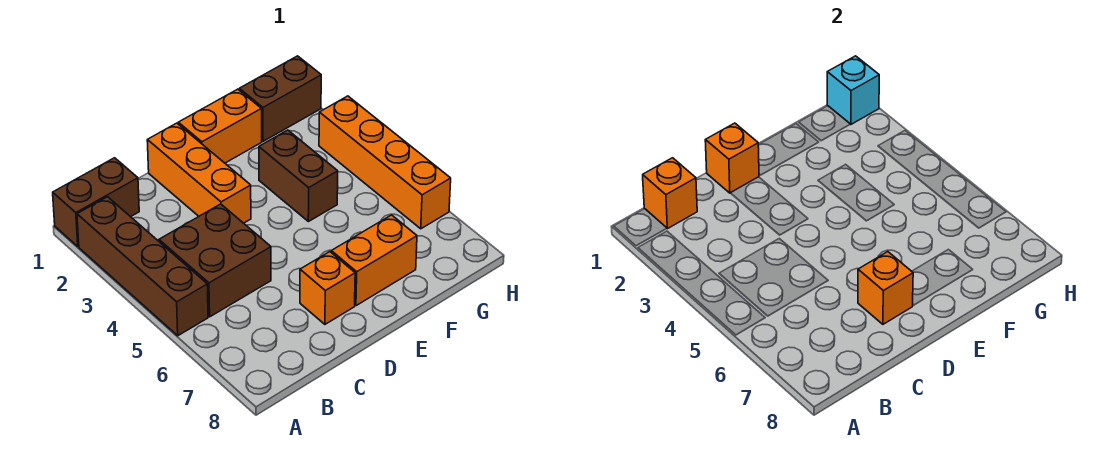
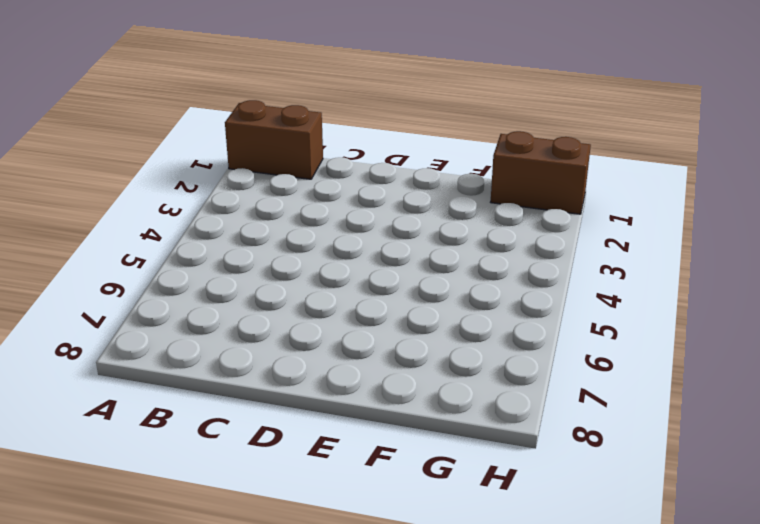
none -> brown 1x4 brick [77,197,208,336]
none -> brown 2x2 brick [159,204,271,317]
none -> orange 1x3 brick [147,123,251,223]

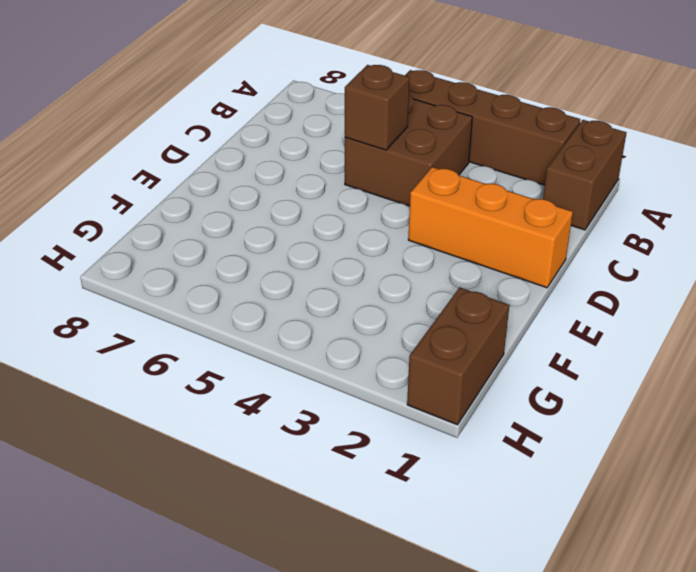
brown 1x1 brick [345,65,409,150] -> none
none -> orange 1x1 brick [300,252,355,324]
none -> orange 1x2 brick [178,89,262,163]
none -> orange 1x2 brick [331,215,417,306]

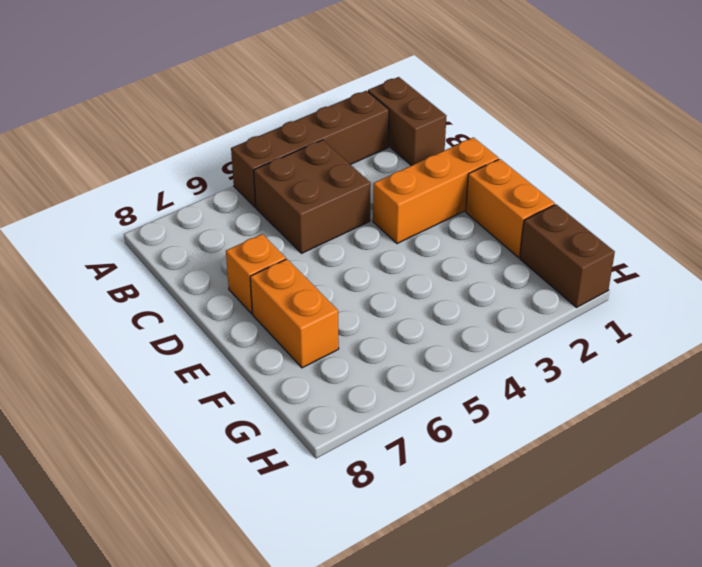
none -> brown 1x2 brick [259,130,338,222]
none -> orange 1x4 brick [319,96,451,229]
none -> orange 1x1 brick [643,158,697,229]

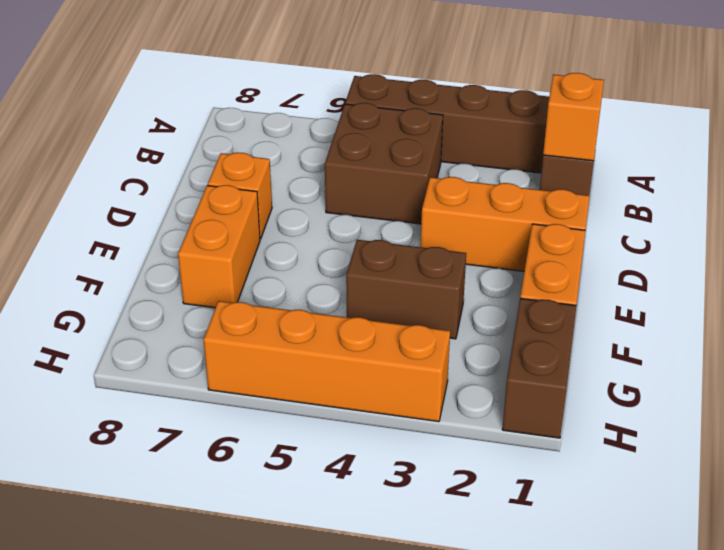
none -> orange 1x1 brick [705,123,759,193]
none -> orange 1x1 brick [858,252,913,324]
none -> cyan 1x1 brick [827,56,879,124]

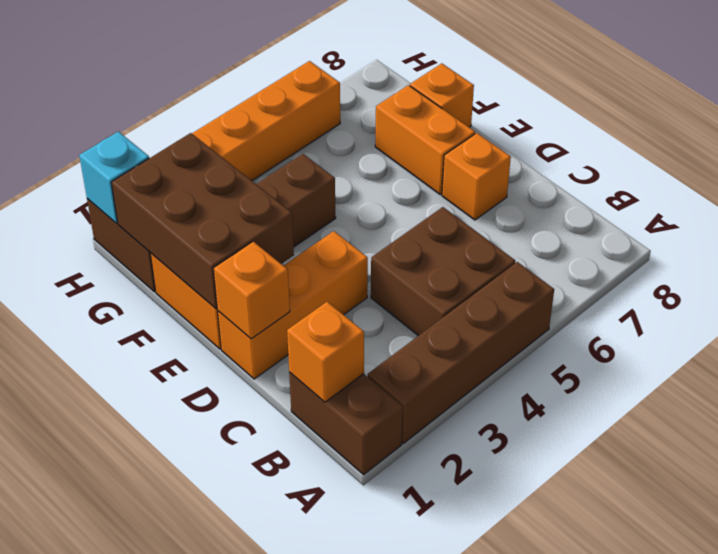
brown 2x3 brick [111,133,294,308] -> none
orange 1x1 brick [410,63,474,127] -> orange 1x1 brick moved to [858,252,913,324]

